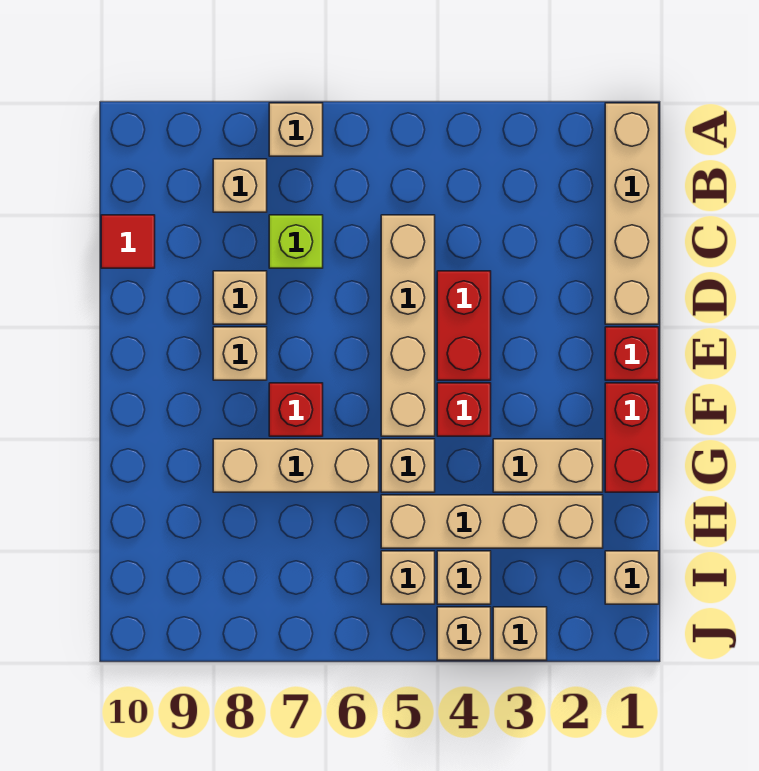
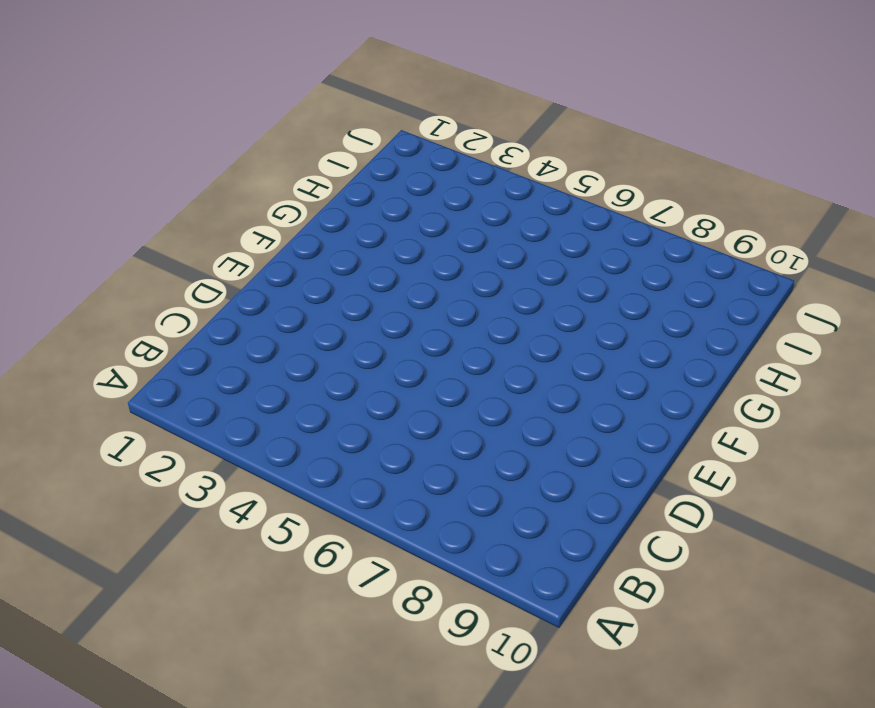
none -> tan 1x4 brick [605,103,659,324]
none -> tan 1x1 brick [269,103,323,156]
none -> tan 1x1 brick [213,159,267,212]

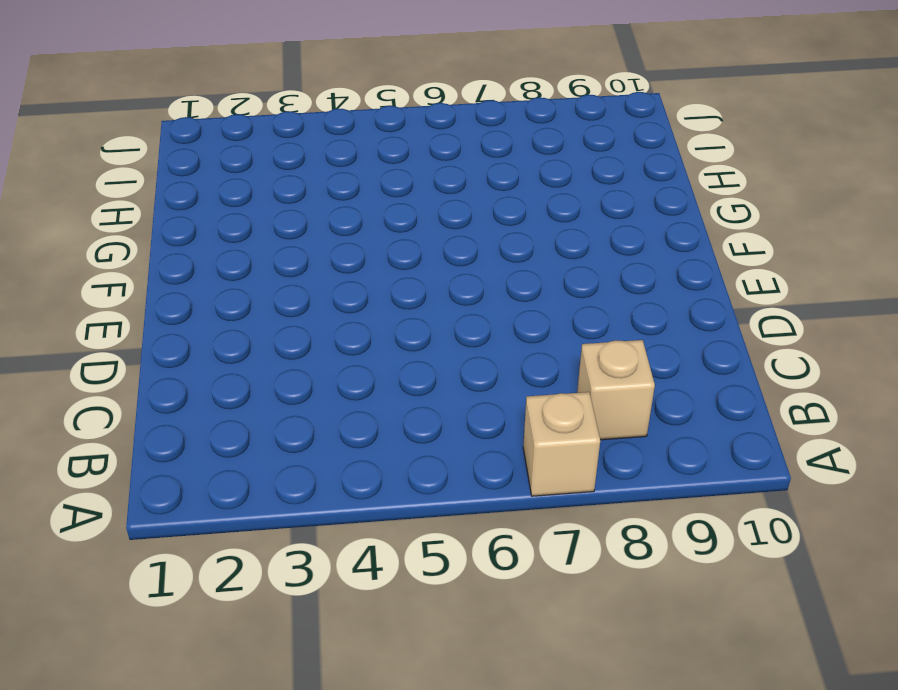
none -> tan 1x4 brick [605,103,659,324]
none -> tan 1x4 brick [381,215,435,436]
none -> lime 1x1 brick [269,215,323,268]

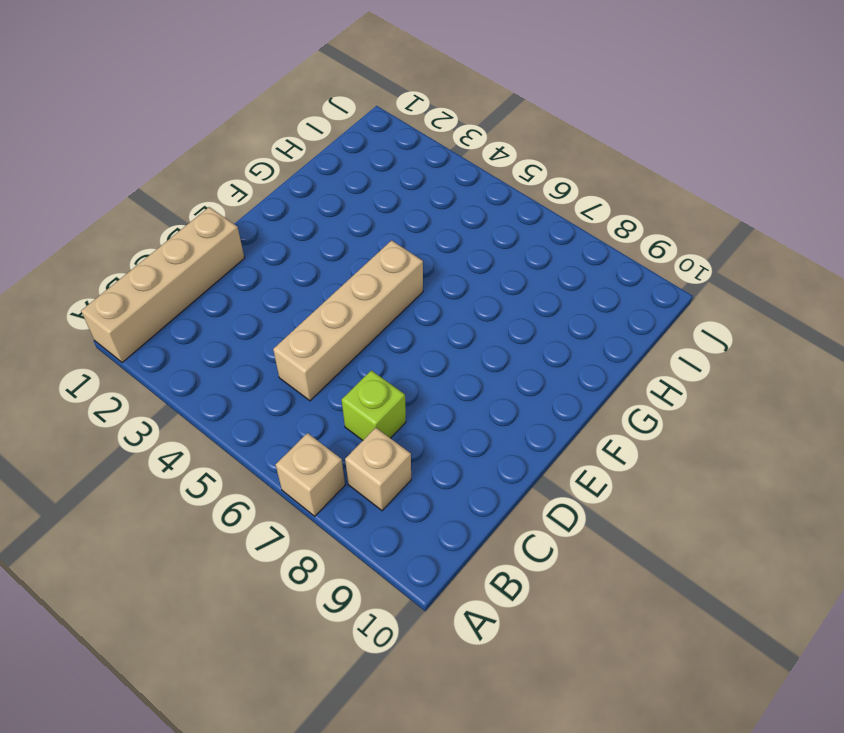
none -> red 1x1 tile [101,215,155,268]
none -> red 1x2 brick [437,271,491,380]
none -> tan 1x1 brick [213,271,267,324]

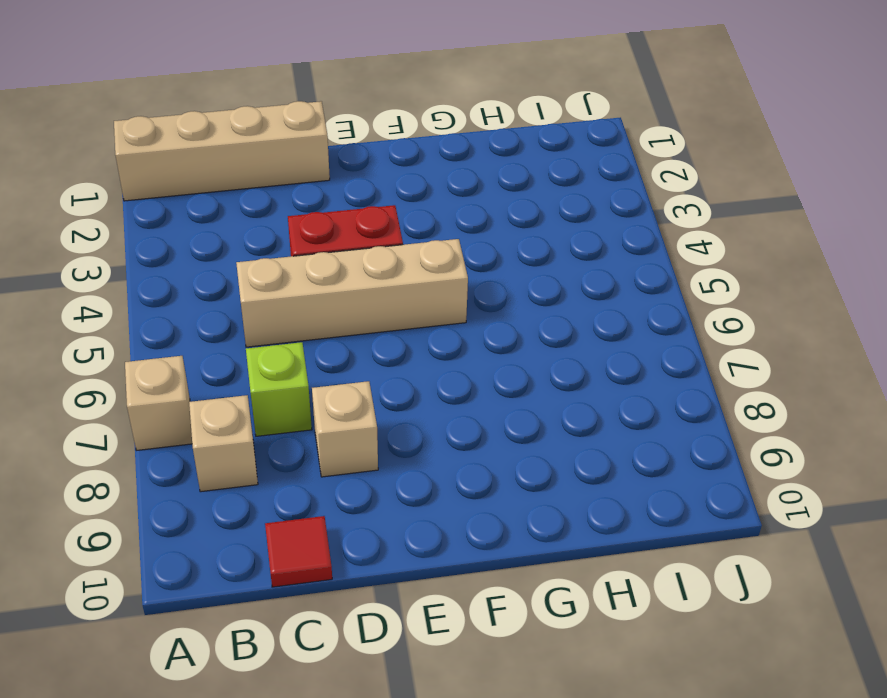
none -> red 1x1 brick [605,327,659,380]
none -> tan 1x1 brick [213,327,267,380]
none -> red 1x2 brick [605,383,659,492]

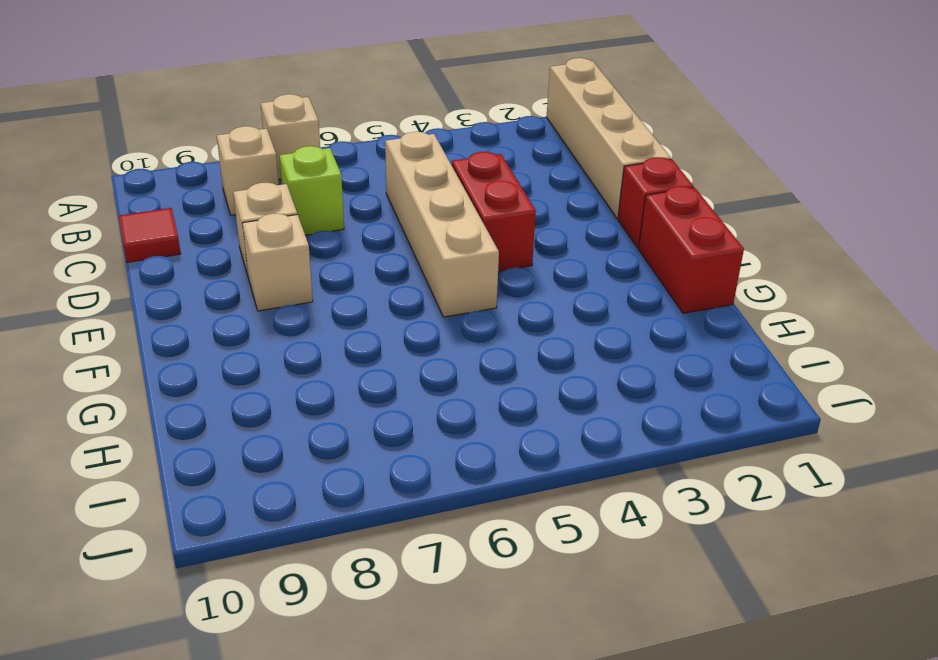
none -> red 1x1 brick [437,383,491,436]
none -> red 1x1 brick [269,383,323,436]
none -> tan 1x2 brick [493,439,603,492]

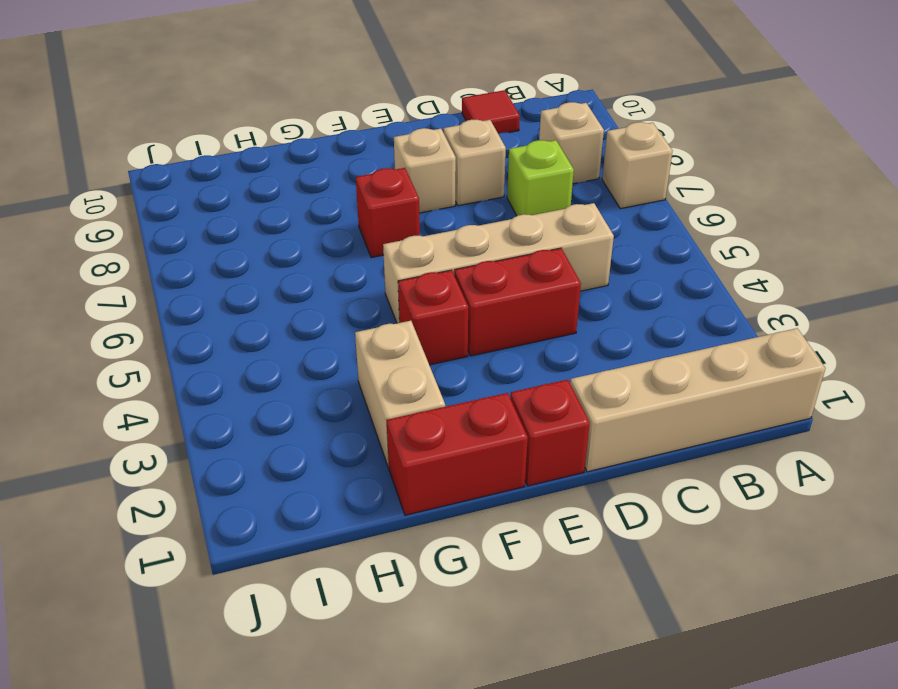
none -> tan 1x1 brick [381,439,435,492]
none -> tan 1x3 brick [213,439,379,492]
none -> tan 1x4 brick [381,495,603,548]

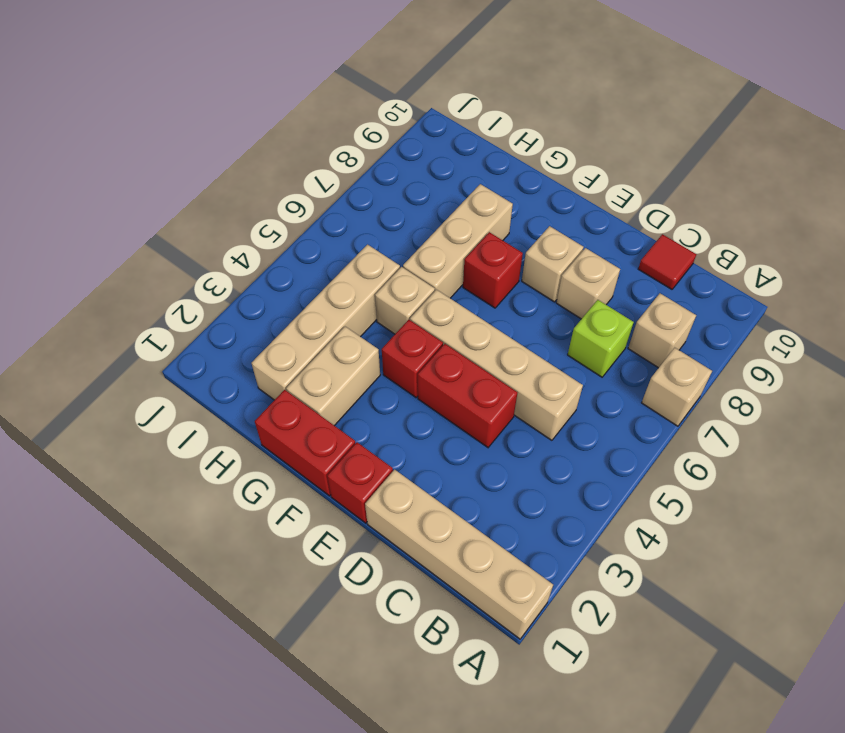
none -> tan 1x1 brick [605,551,659,604]
none -> tan 1x1 brick [437,551,491,604]
none -> tan 1x1 brick [381,551,435,604]

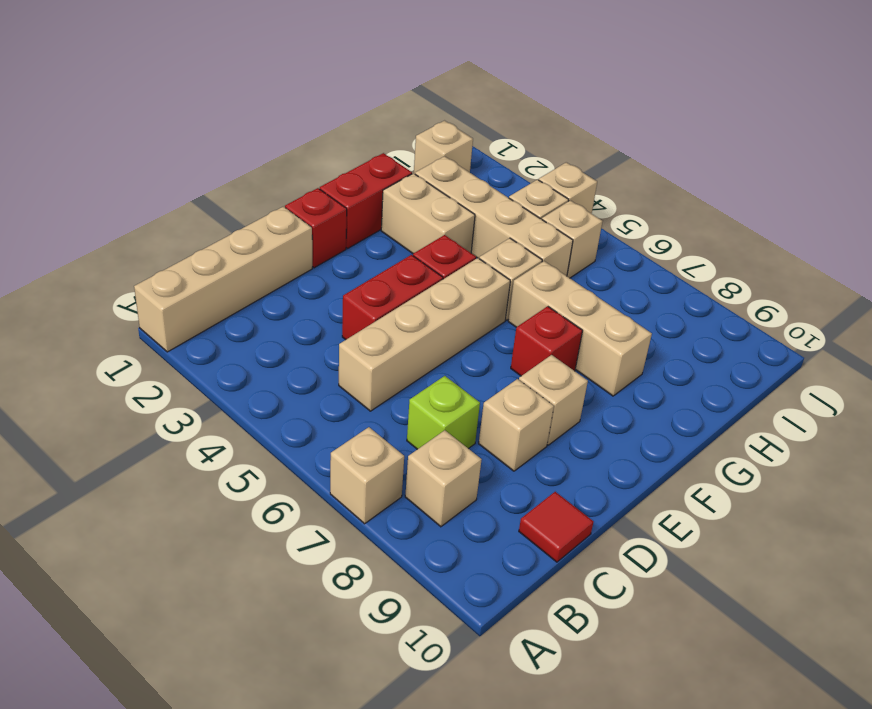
none -> tan 1x1 brick [493,607,547,660]

